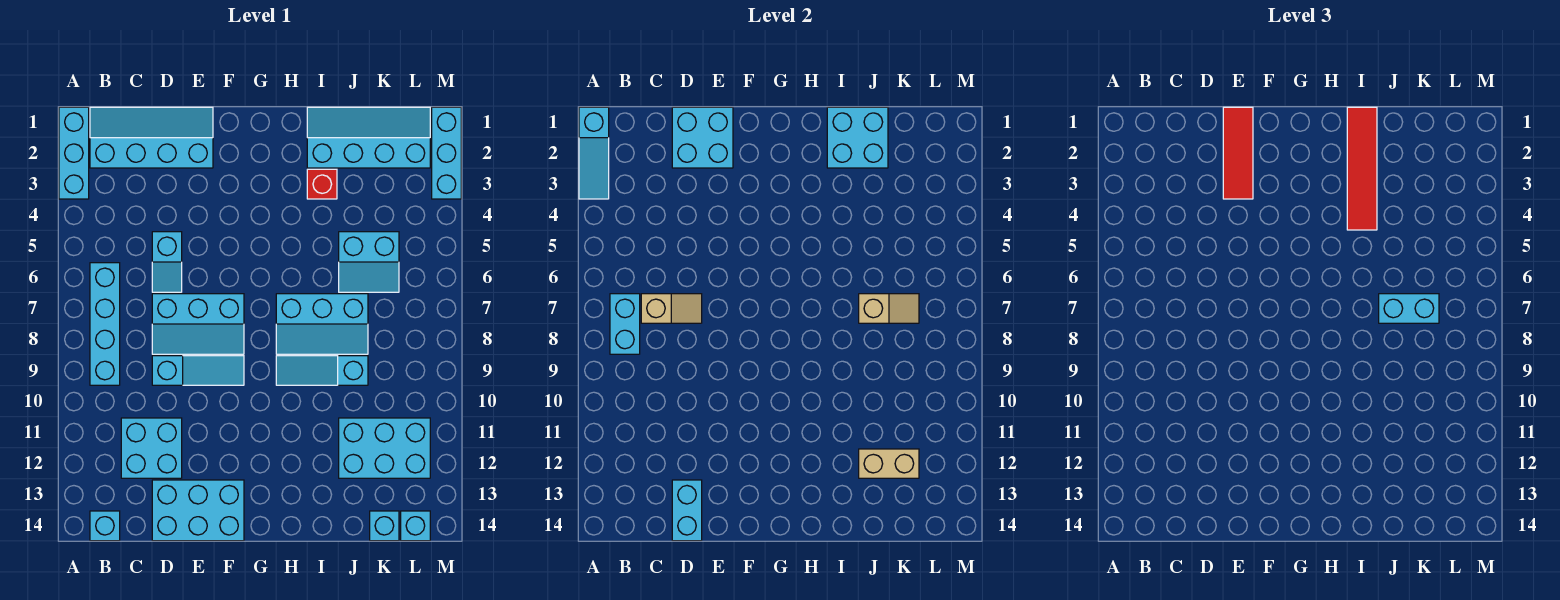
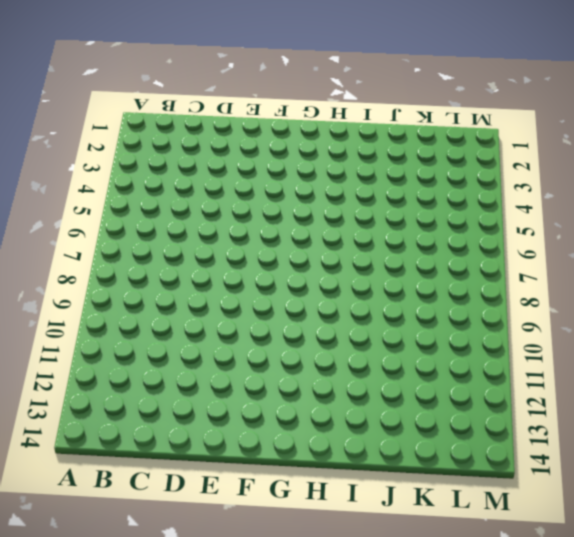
none -> cyan 1x3 brick [59,107,89,199]
none -> cyan 2x4 slope [90,107,213,168]
none -> cyan 1x4 brick [90,263,120,385]

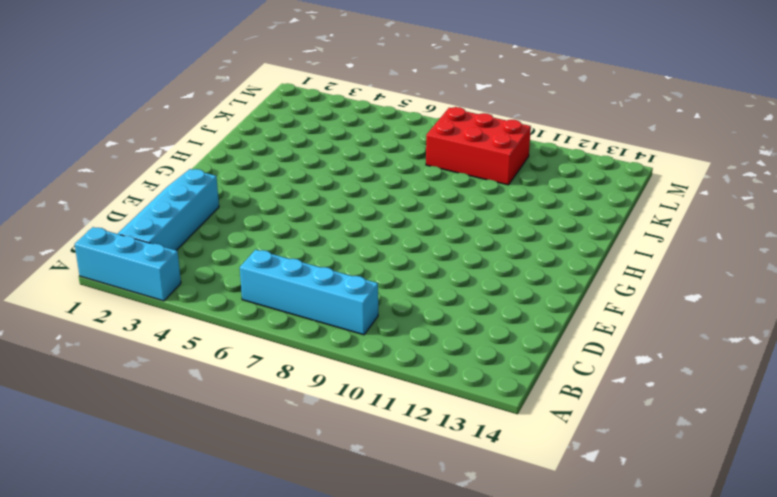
red 2x3 brick [426,107,531,185] -> none
none -> cyan 1x1 brick [90,511,120,541]
none -> cyan 2x2 brick [121,418,182,478]
none -> cyan 1x2 slope [152,232,182,292]

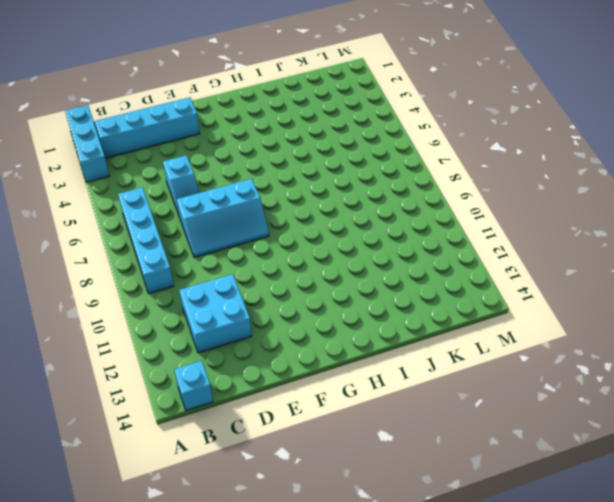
none -> cyan 1x3 slope [152,356,244,385]
none -> cyan 2x3 brick [152,480,244,541]
none -> cyan 2x3 slope [276,294,368,354]

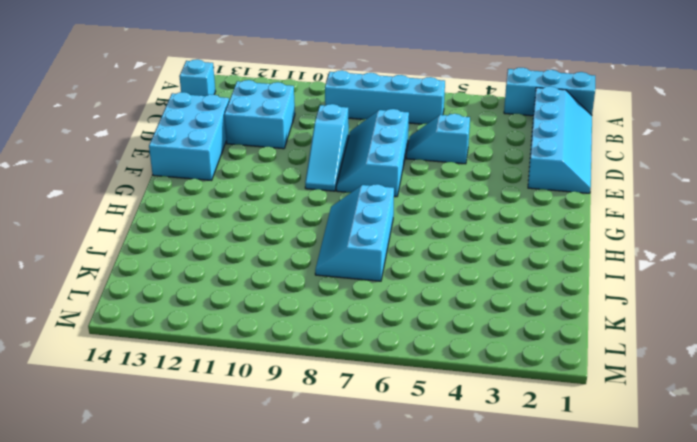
none -> cyan 1x3 slope [276,356,368,385]
none -> cyan 2x4 slope [307,107,430,168]
none -> red 1x1 brick [307,169,337,199]

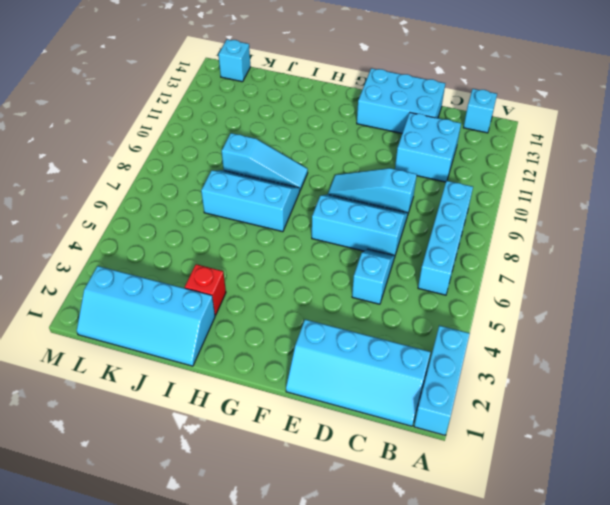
none -> cyan 2x2 slope [339,232,399,292]
none -> cyan 2x3 brick [339,418,430,478]
none -> cyan 1x1 brick [370,511,399,541]

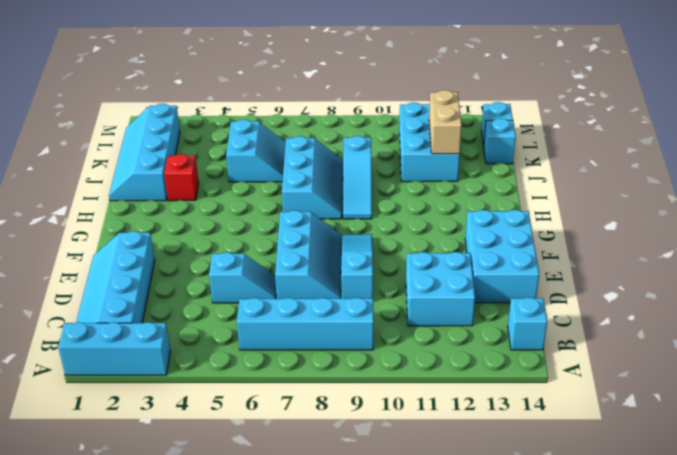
none -> cyan 1x3 brick [432,107,461,199]
none -> cyan 1x3 slope [579,107,609,199]
none -> cyan 1x2 brick [610,294,640,354]

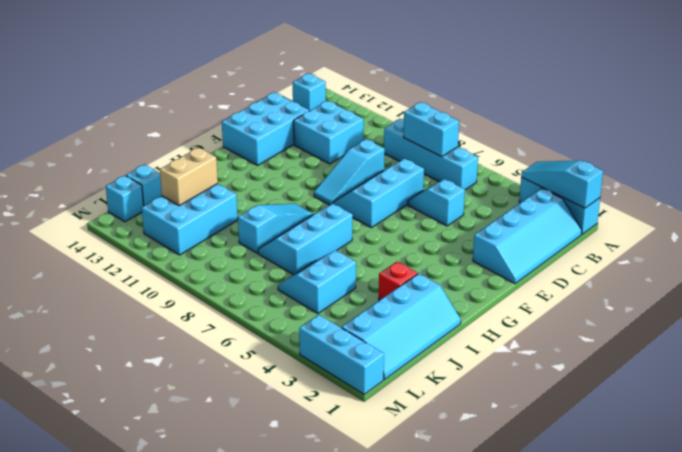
none -> tan 1x2 slope [641,294,702,323]
none -> cyan 2x2 brick [672,107,733,168]
none -> cyan 1x2 brick [672,480,702,541]

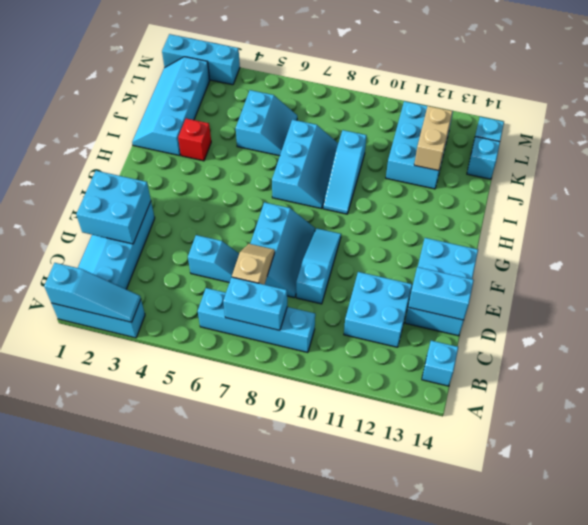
none -> cyan 2x2 brick [827,107,888,168]
none -> tan 1x2 slope [859,294,919,323]
none -> red 1x3 tile [1223,107,1253,199]

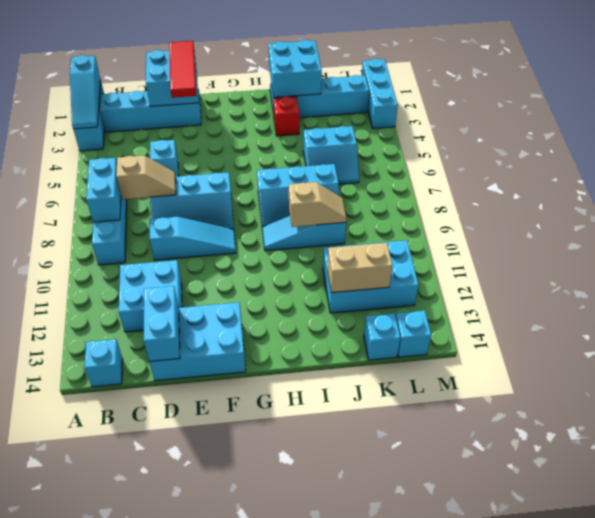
tan 1x2 slope [289,182,347,227] -> tan 1x2 slope moved to [859,294,919,323]
none -> red 1x4 tile [1347,107,1377,230]
none -> cyan 1x2 brick [1379,294,1439,323]

